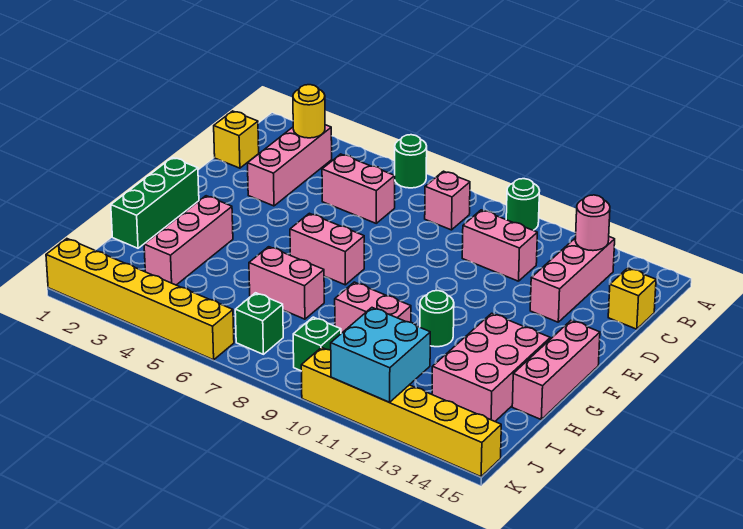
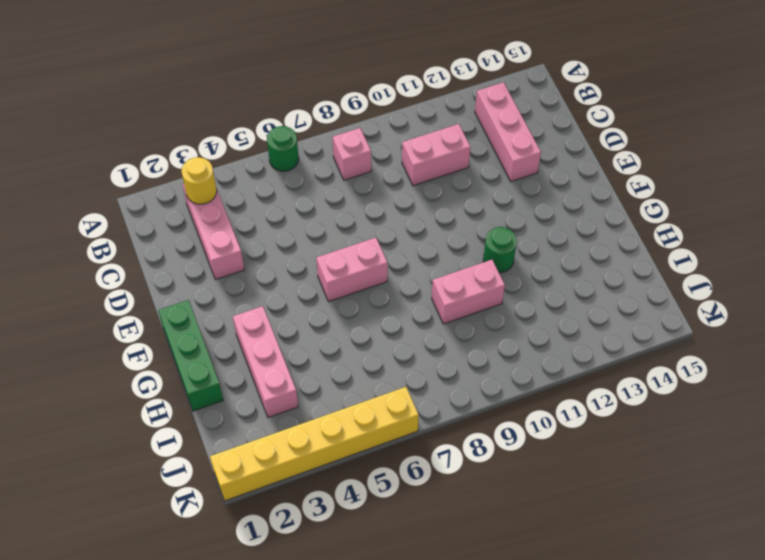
none -> green 1x1 round brick [506,179,540,230]
none -> yellow 1x1 brick [214,111,259,168]
none -> pink 1x2 brick [322,154,395,223]

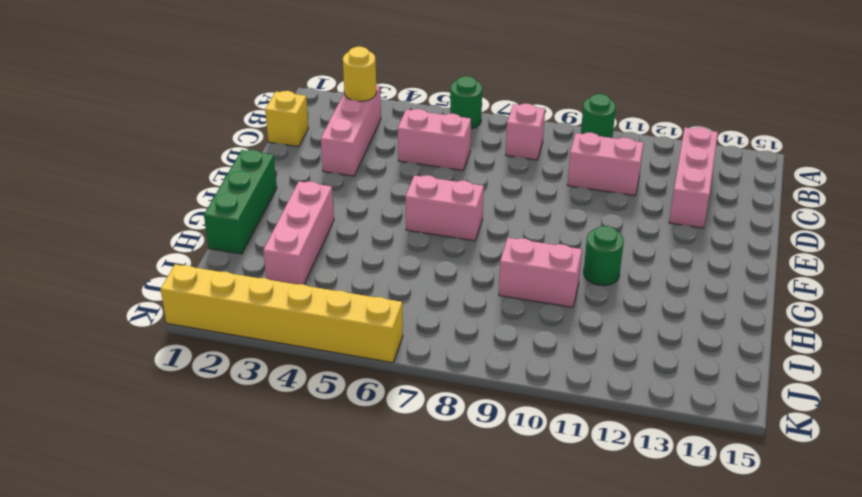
none -> yellow 1x1 brick [608,268,656,329]
none -> pink 1x3 brick [512,320,600,419]
none -> pink 2x3 brick [432,313,550,421]

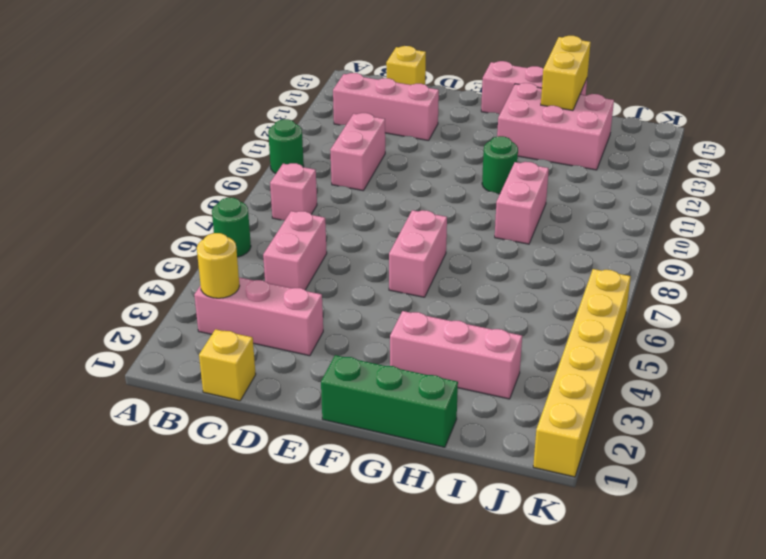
yellow 1x2 brick [541,36,591,110] -> none
none -> pink 1x2 brick [249,247,324,319]
none -> green 1x1 brick [235,293,283,354]
none -> green 1x1 brick [293,317,341,371]

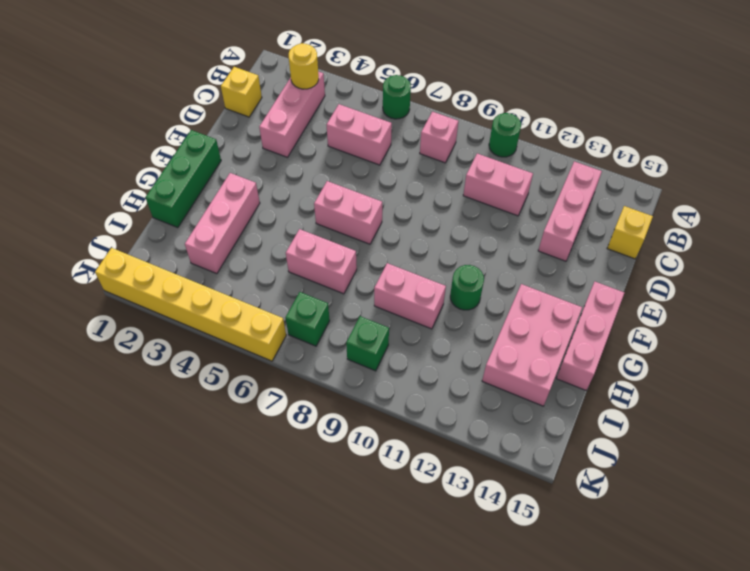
none -> yellow 1x6 brick [301,348,501,477]
none -> pink 1x1 round brick [575,195,610,251]
none -> cyan 2x2 brick [331,308,430,402]

